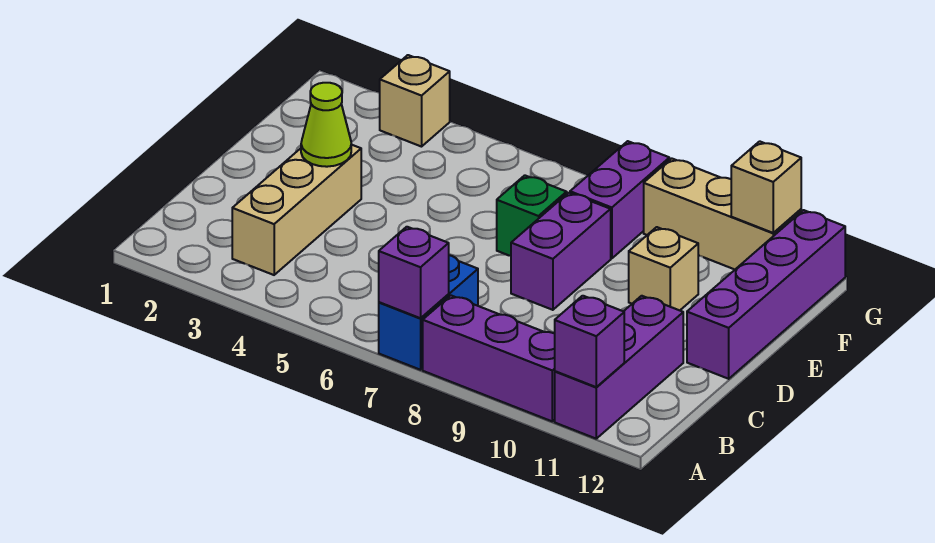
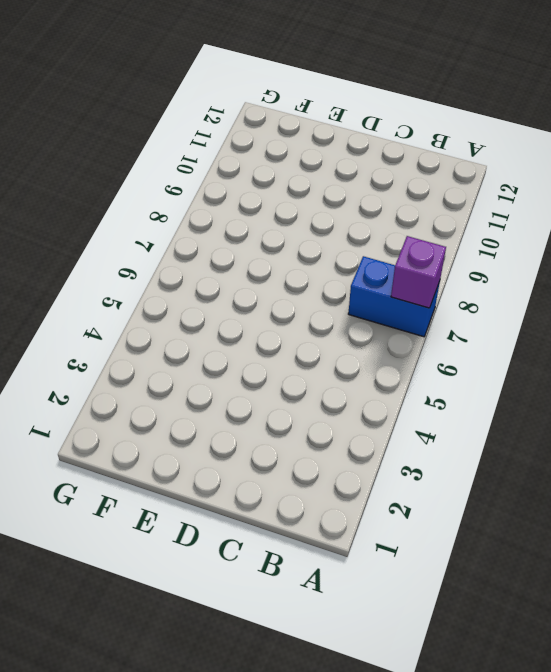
none -> purple 1x3 brick [423,295,555,421]
none -> purple 1x3 brick [555,296,683,439]
none -> tan 1x3 brick [232,145,361,275]

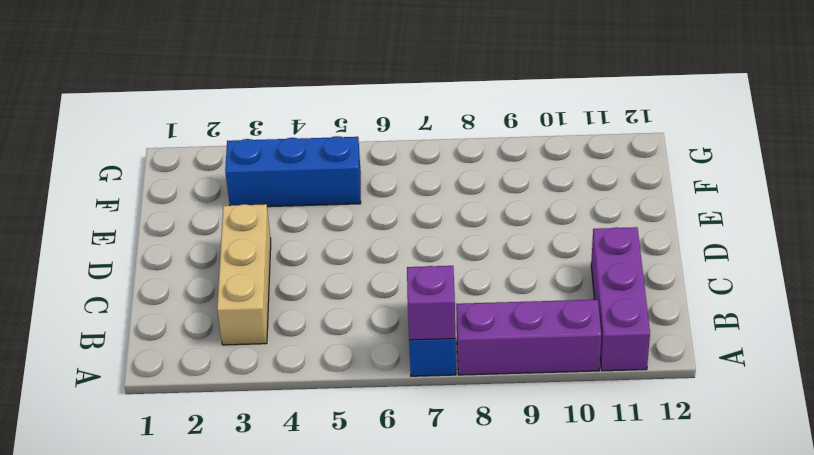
blue 1x3 brick [225,136,361,207] -> none
none -> purple 1x2 brick [511,193,611,310]
none -> purple 1x4 brick [687,210,845,379]
none -> green 1x1 brick [497,175,567,256]

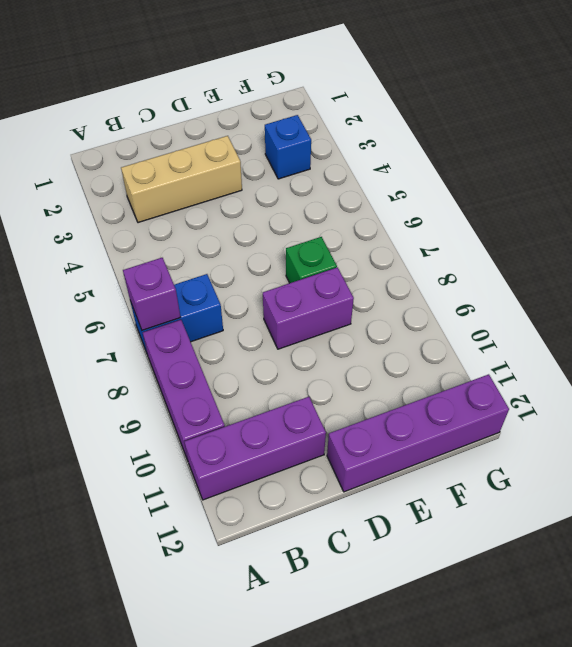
blue 1x1 brick [265,115,311,179] -> none
none -> tan 1x1 brick [629,227,699,310]
none -> purple 1x2 brick [570,141,669,258]
none -> tan 1x1 brick [380,55,450,147]

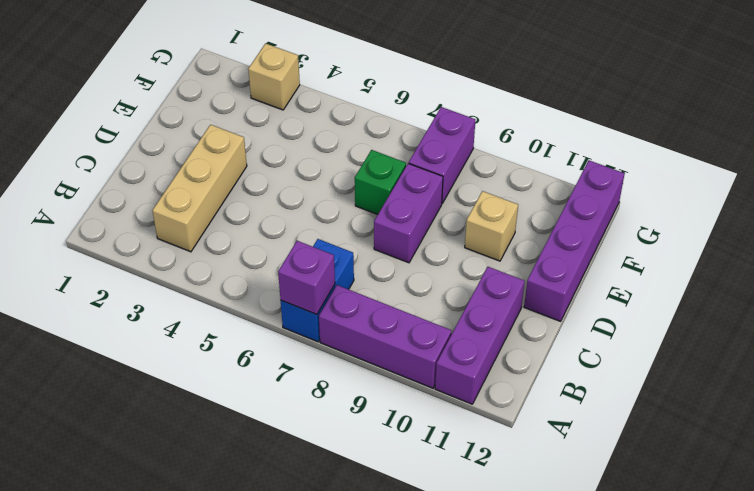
none -> tan 1x3 brick [644,158,801,269]
none -> purple 1x1 brick [555,296,624,387]
none -> lime 1x1 cone [301,83,351,167]

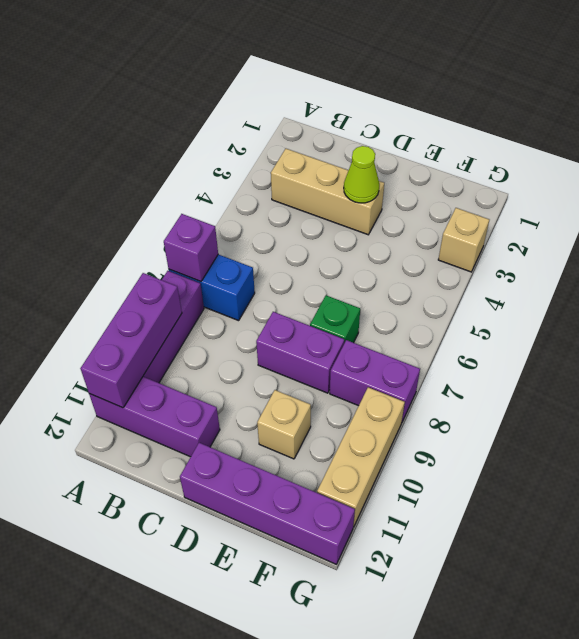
purple 1x3 brick [80,273,182,408] -> purple 1x1 brick [555,296,624,387]
none -> tan 1x1 brick [731,141,801,233]

